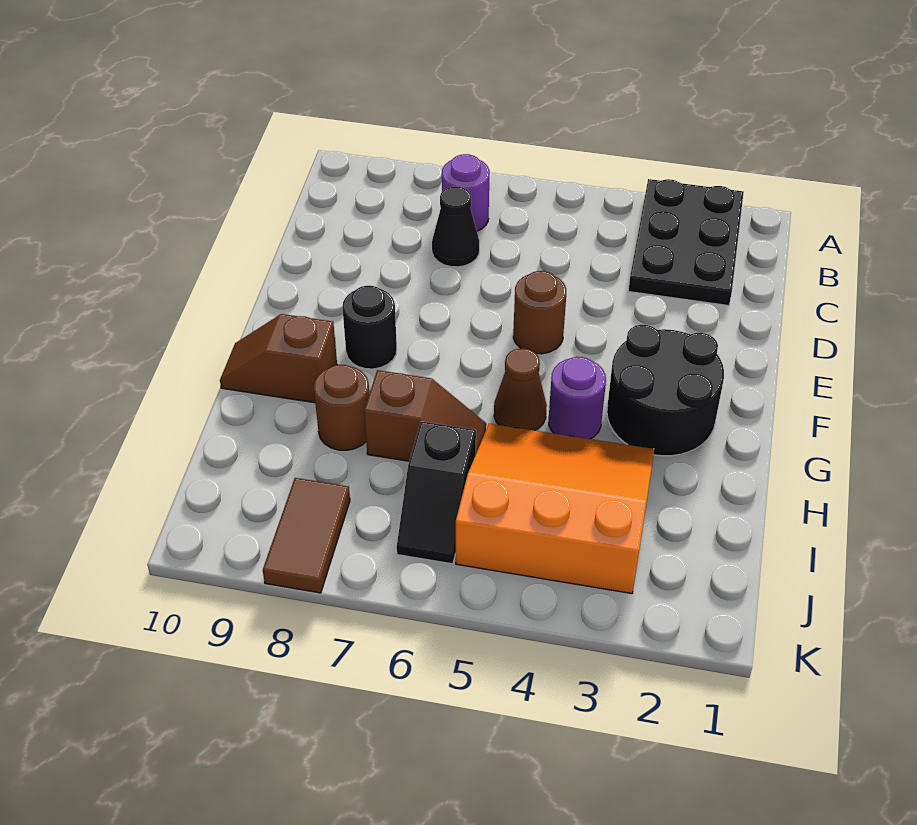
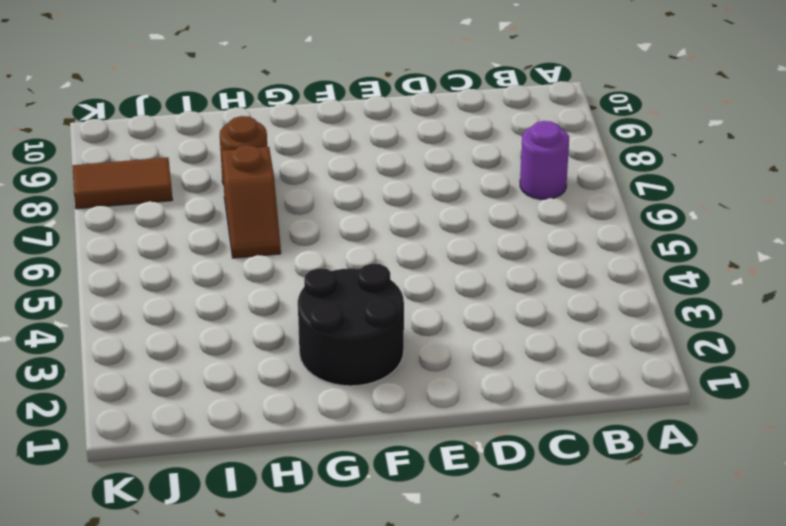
none -> black 2x3 plate [629,179,744,306]
none -> black 1x1 cone [432,187,479,267]
none -> brown 1x1 round brick [513,271,566,354]

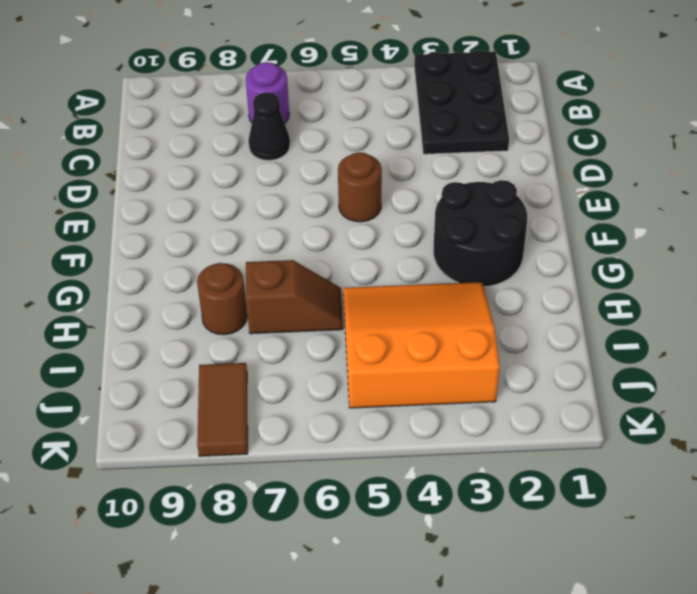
none -> black 1x1 round brick [342,286,397,369]
none -> purple 1x1 round brick [549,357,606,439]
none -> brown 1x1 cone [494,349,547,431]

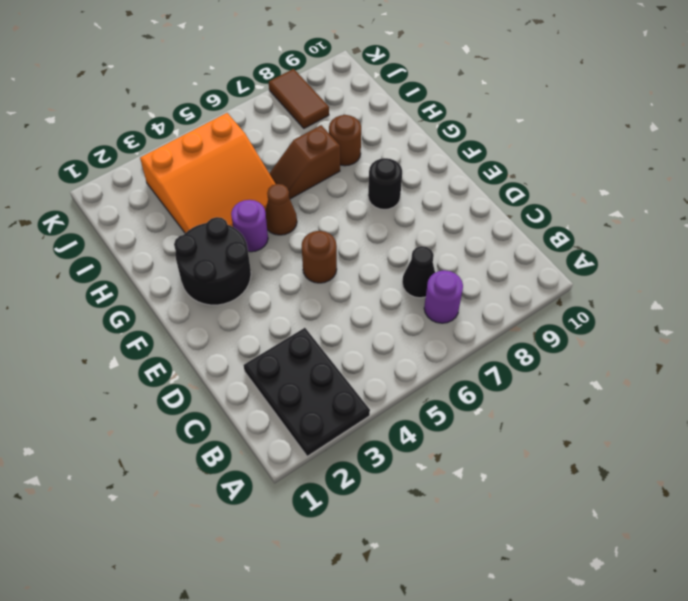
none -> brown 1x2 slope [220,314,337,403]
none -> black 1x2 slope [397,421,476,564]

